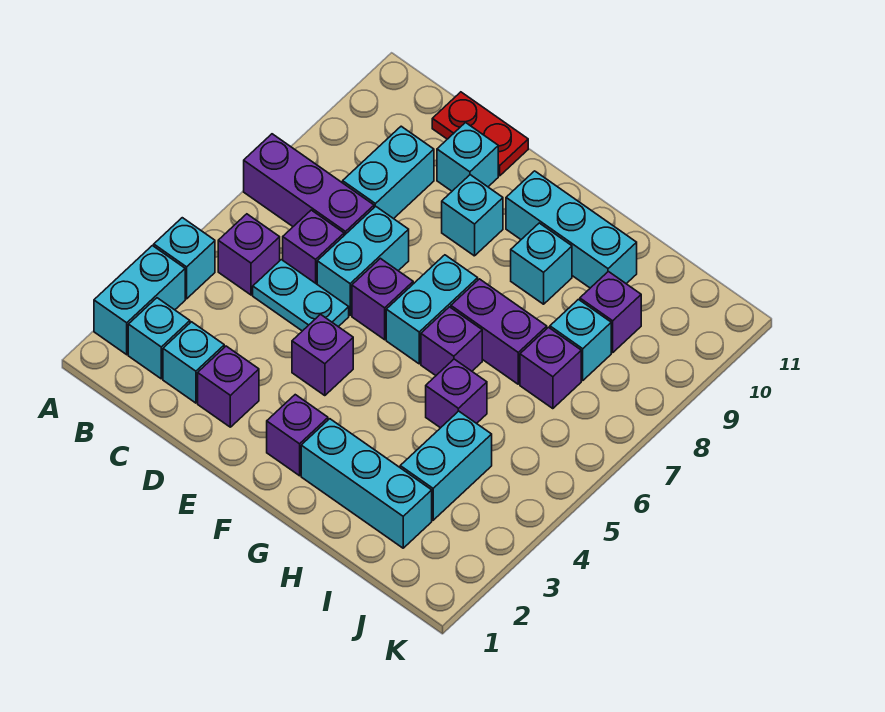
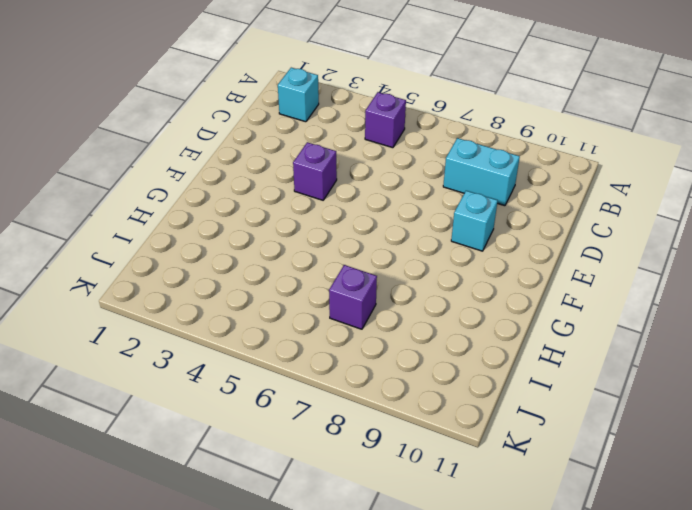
none -> cyan 1x2 brick [94,246,185,355]
none -> cyan 1x1 brick [154,218,215,299]
none -> purple 1x3 brick [244,134,374,235]

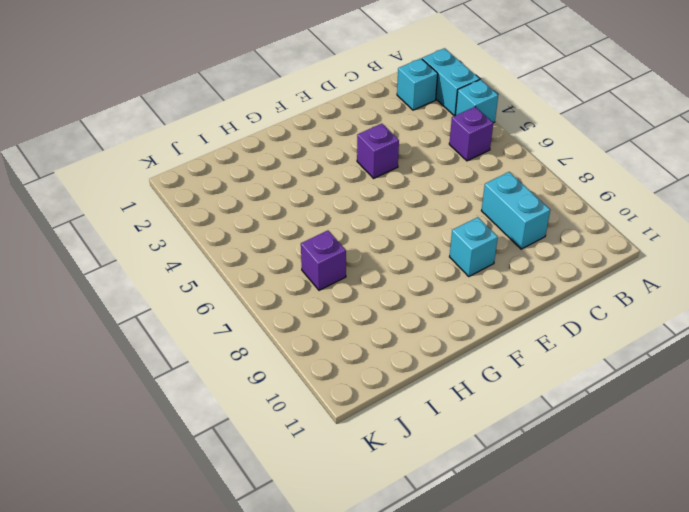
none -> purple 1x3 brick [244,134,374,235]
none -> cyan 1x1 brick [163,322,224,403]
none -> cyan 1x2 plate [253,260,349,331]

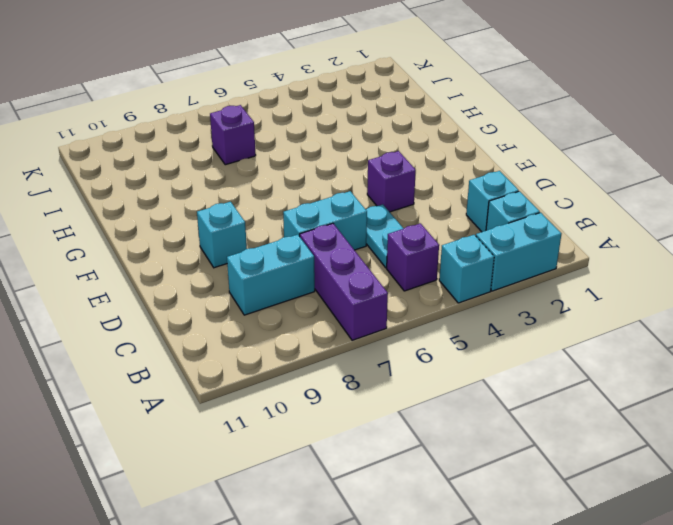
none -> purple 1x1 brick [283,210,344,284]
none -> red 1x2 plate [432,92,528,176]
none -> purple 1x1 brick [198,346,259,427]

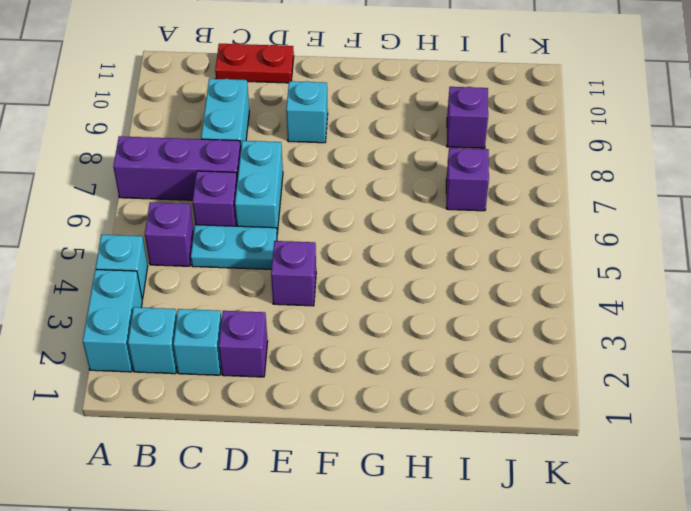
none -> cyan 1x1 brick [437,123,498,191]
none -> purple 1x1 brick [352,258,413,340]
none -> purple 1x1 brick [267,395,328,476]

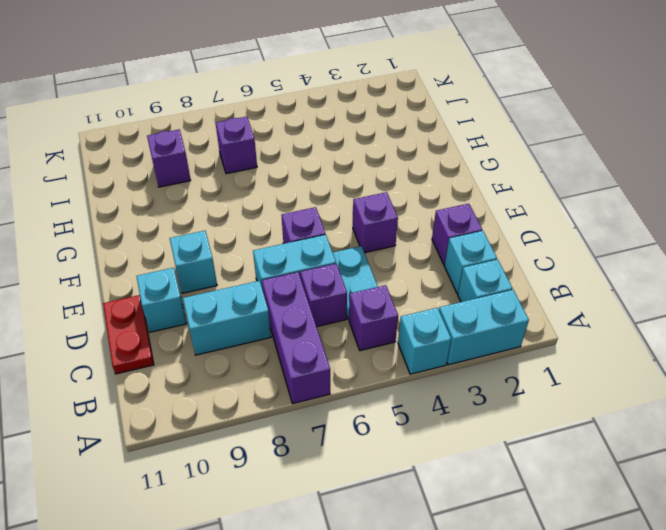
none -> purple 1x1 brick [267,395,328,476]
none -> cyan 1x2 brick [386,255,478,364]
none -> cyan 1x3 brick [506,171,637,288]

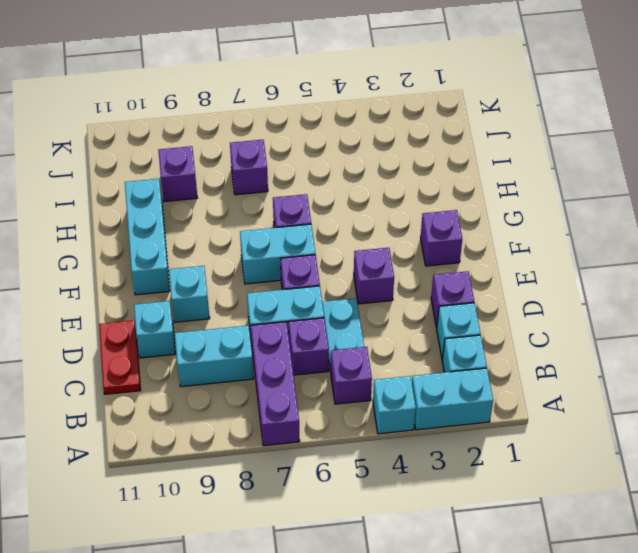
none -> cyan 1x3 brick [301,419,432,548]
none -> purple 1x2 brick [451,279,547,384]
none -> cyan 1x1 brick [511,223,572,304]

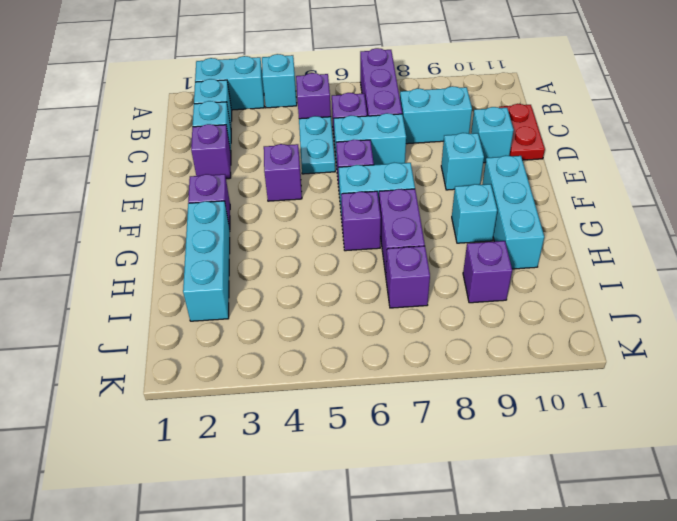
none -> purple 1x1 brick [426,359,487,428]
none -> cyan 1x2 brick [400,411,492,520]
none -> cyan 1x1 brick [550,299,611,380]

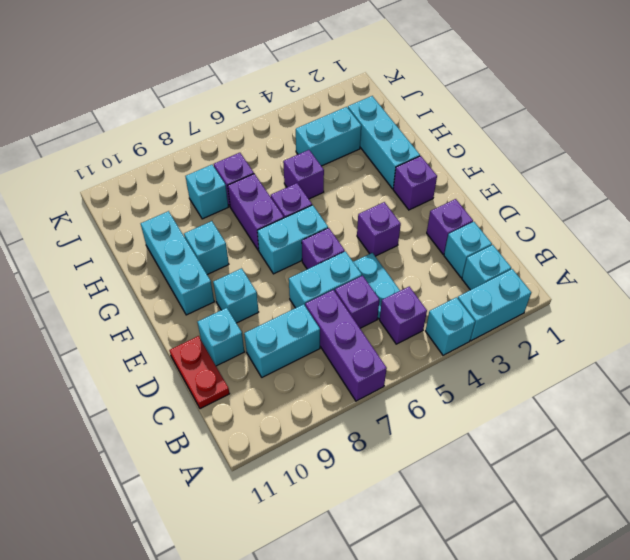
none -> purple 1x1 brick [580,271,641,353]

